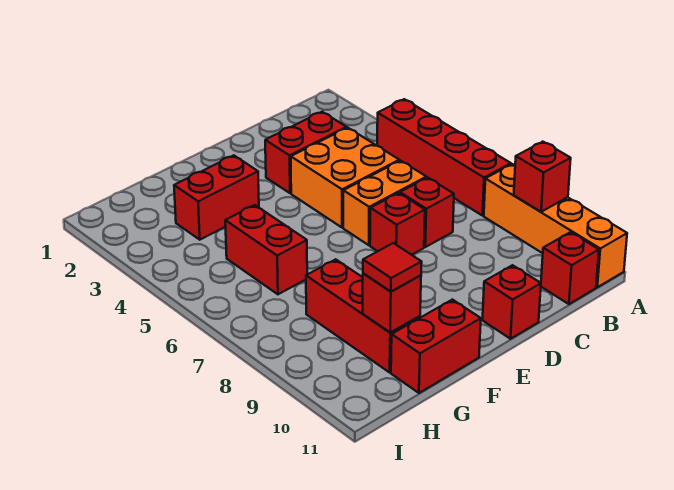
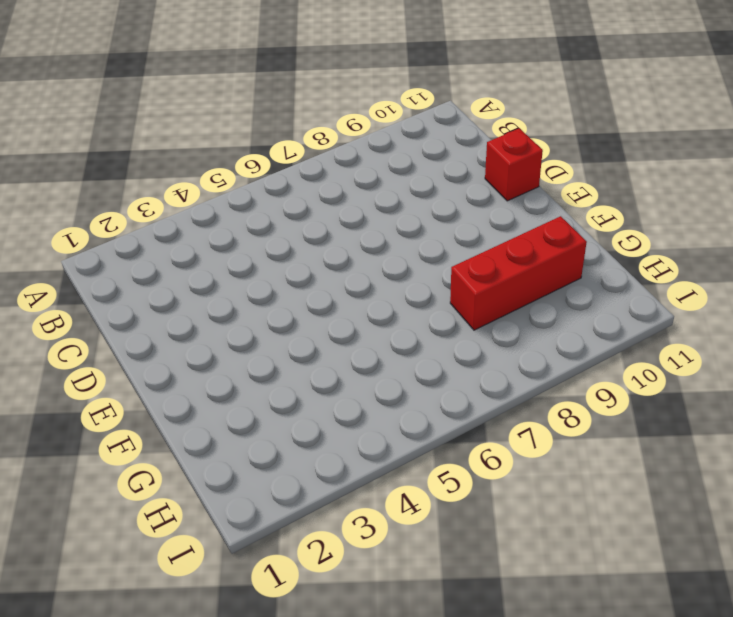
none -> red 1x4 brick [377,99,511,216]
none -> orange 1x4 brick [484,164,627,287]
none -> red 1x1 brick [541,232,599,304]

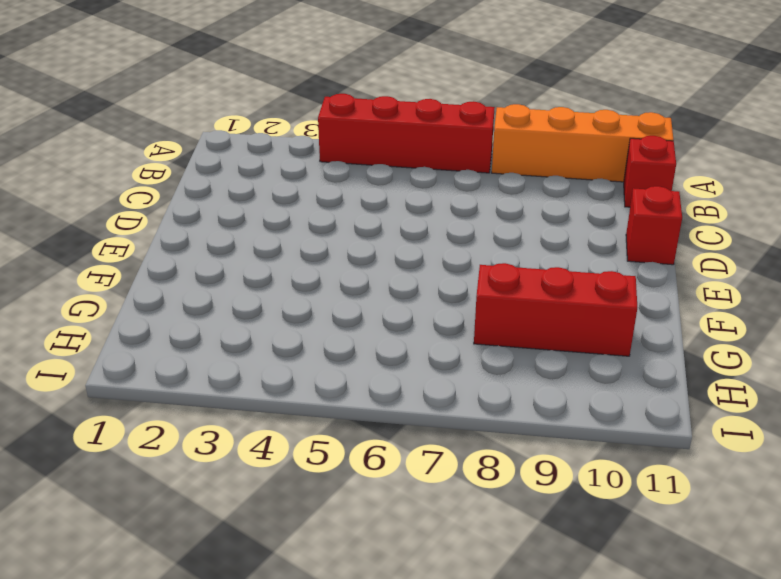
none -> red 1x2 brick [265,112,347,193]
none -> orange 2x2 brick [291,128,399,228]
none -> orange 1x2 brick [343,161,426,245]

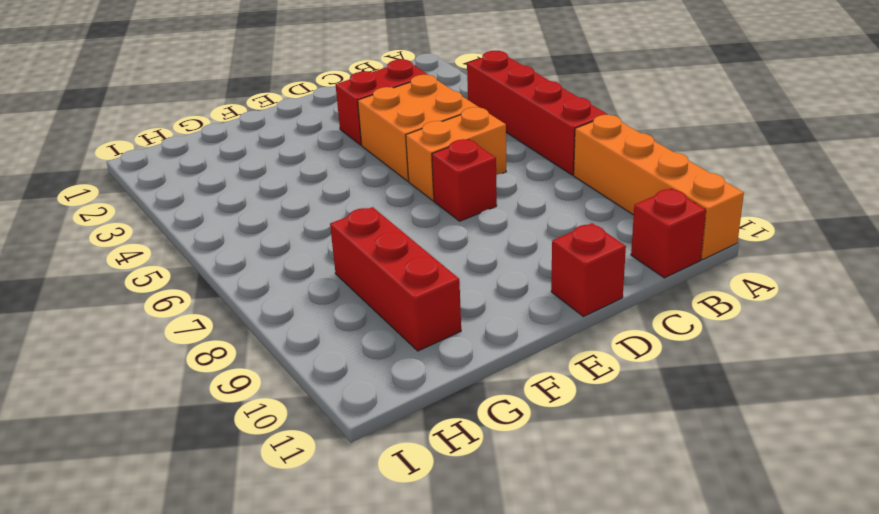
none -> red 1x1 brick [400,178,454,247]
none -> red 1x2 brick [174,155,259,240]
none -> red 1x2 brick [391,300,481,393]

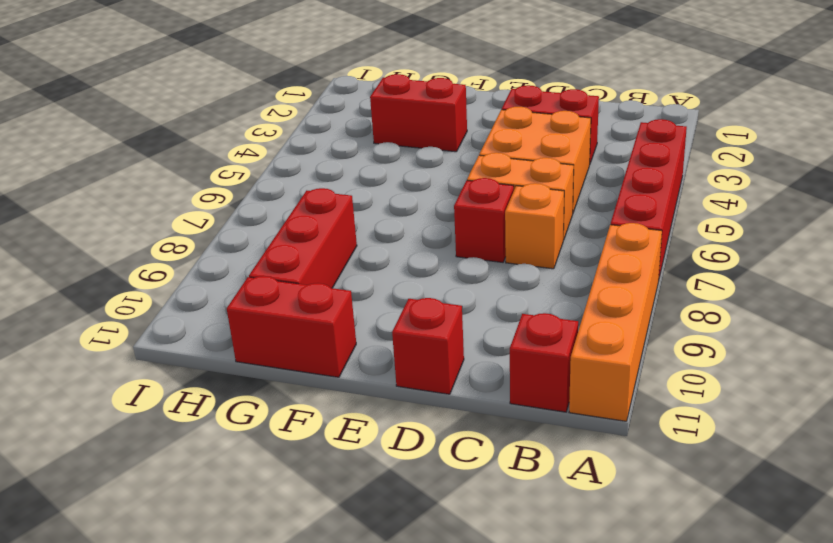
orange 1x1 brick [505,183,564,269] -> red 1x1 brick [400,178,454,247]
none -> red 1x2 brick [225,205,307,294]
none -> red 1x1 brick [514,142,571,212]
none -> red 1x1 brick [363,273,421,333]

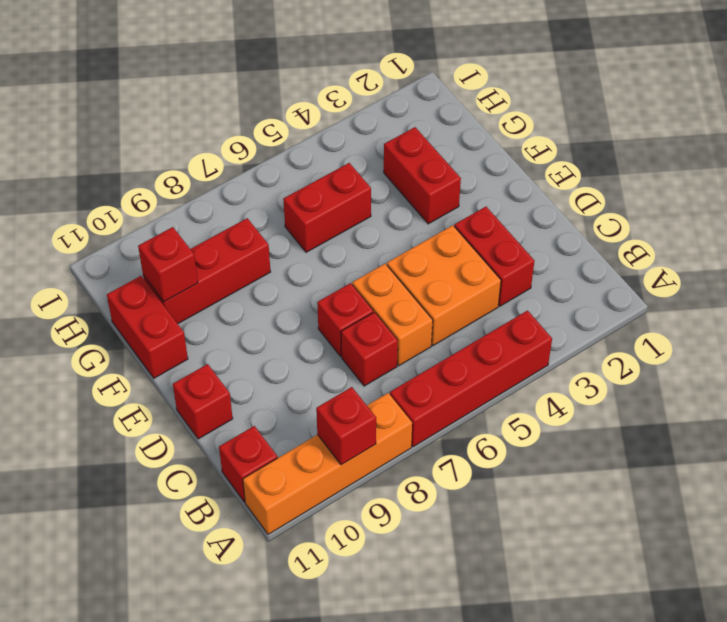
none -> red 1x1 tile [363,243,422,292]

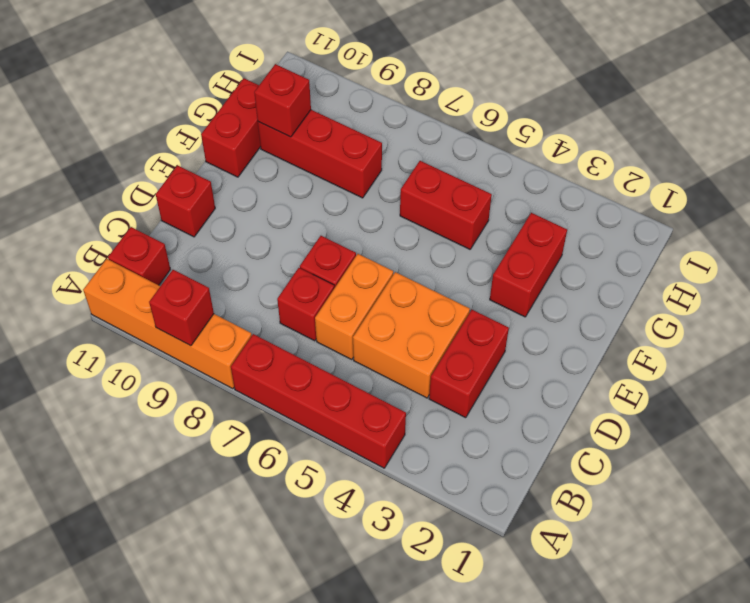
none -> red 1x1 tile [363,243,422,292]

